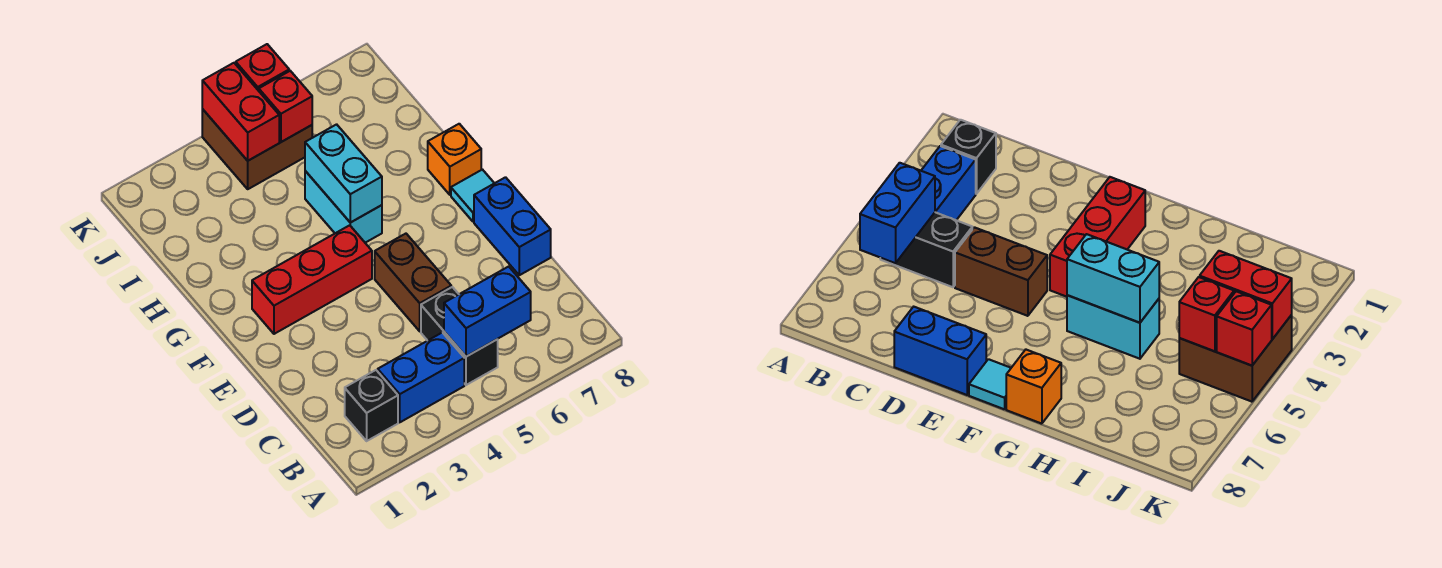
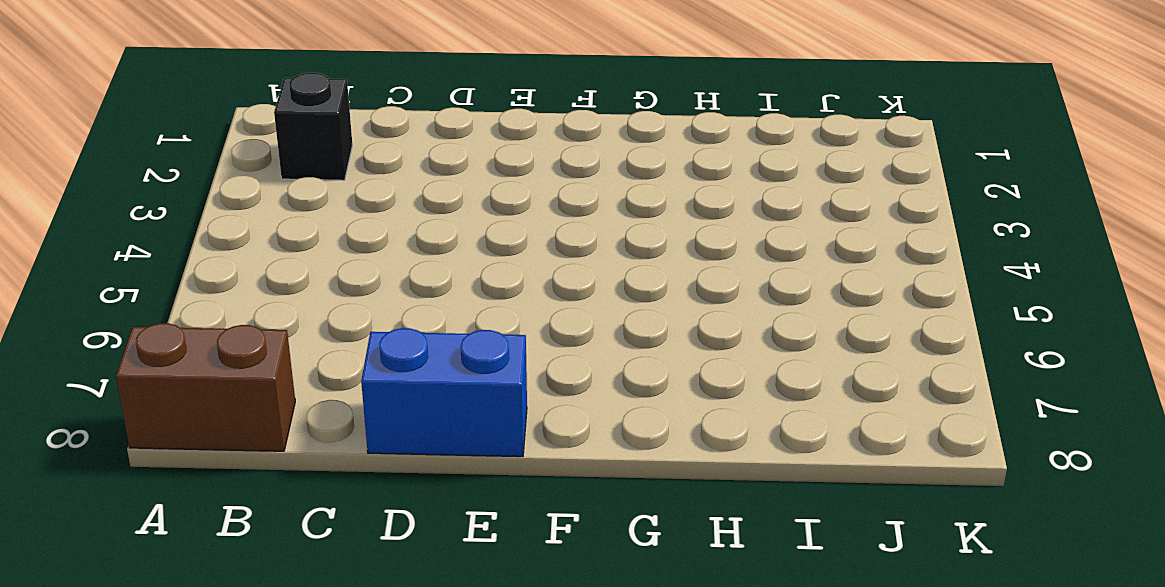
brown 1x2 brick [116,323,295,451] -> brown 1x2 brick moved to [375,234,451,331]
none -> blue 1x2 brick [378,333,464,422]
none -> black 1x2 brick [421,287,498,385]
none -> red 1x3 brick [252,225,372,334]

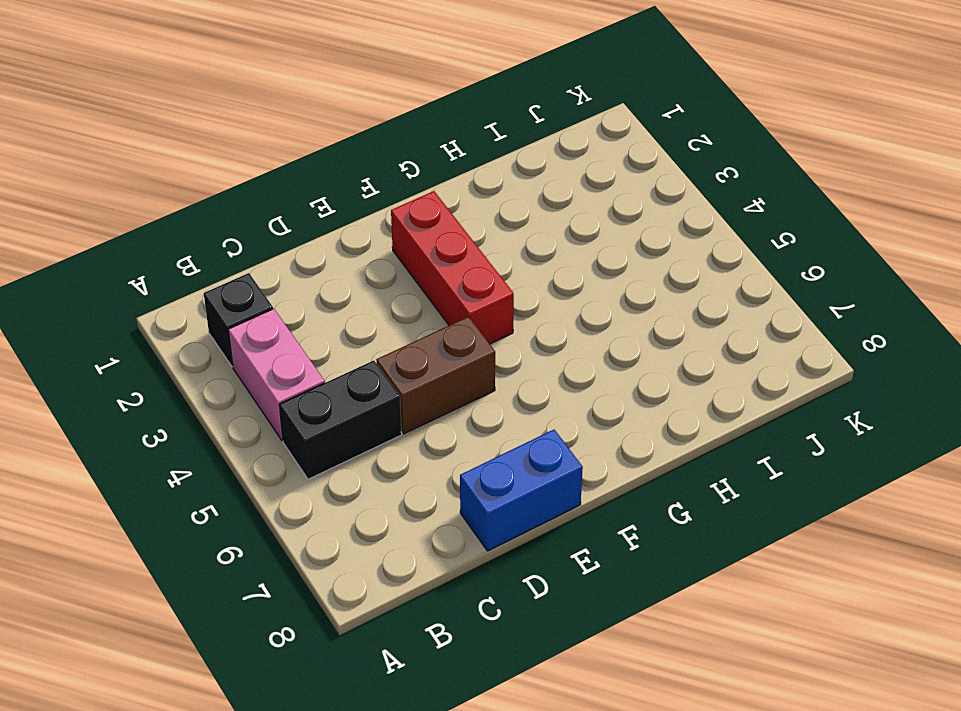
pink 1x2 brick [228,309,325,441] -> blue 1x2 brick [378,333,464,422]
none -> cyan 1x1 tile [451,170,494,222]
none -> cyan 1x2 brick [305,171,382,243]
none -> orange 1x1 brick [428,124,481,195]

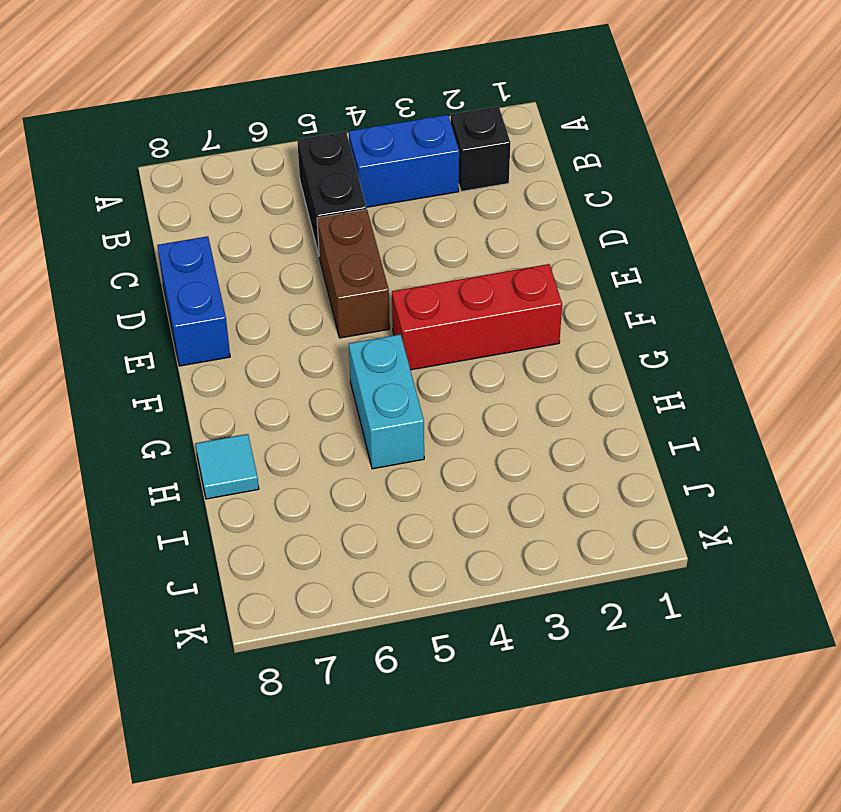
cyan 1x1 tile [196,434,259,499] -> cyan 1x1 tile moved to [451,170,494,222]
none -> orange 1x1 brick [428,124,481,195]
none -> brown 2x2 brick [202,109,312,189]
none -> blue 1x2 brick [444,266,531,357]

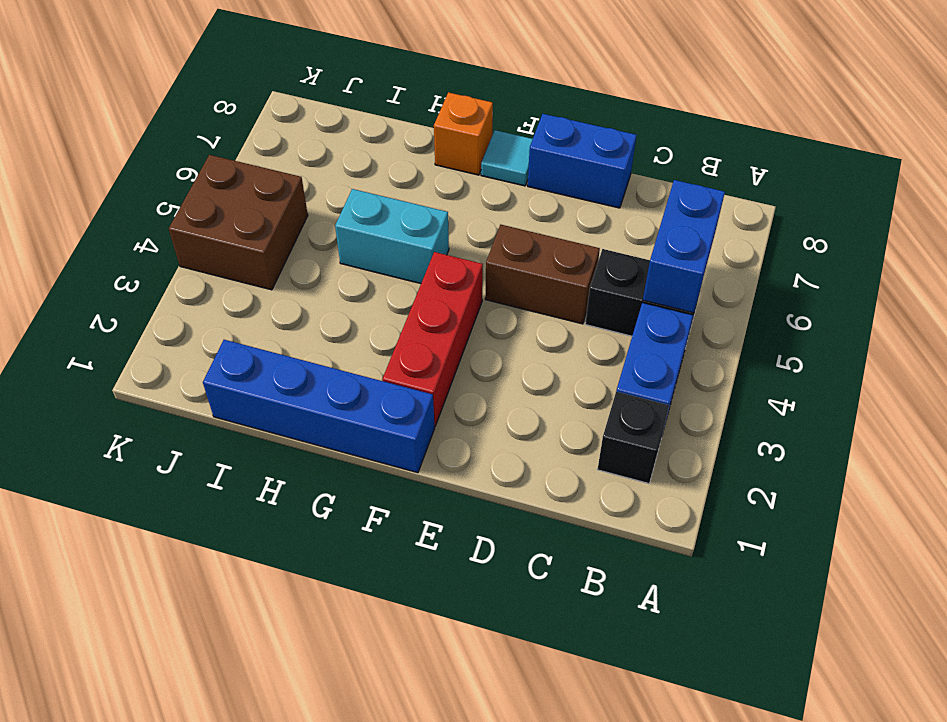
blue 1x4 brick [203,340,435,473] -> none
none -> cyan 1x2 brick [305,124,382,223]
none -> red 1x2 brick [202,63,279,161]
none -> red 1x1 brick [259,71,312,142]

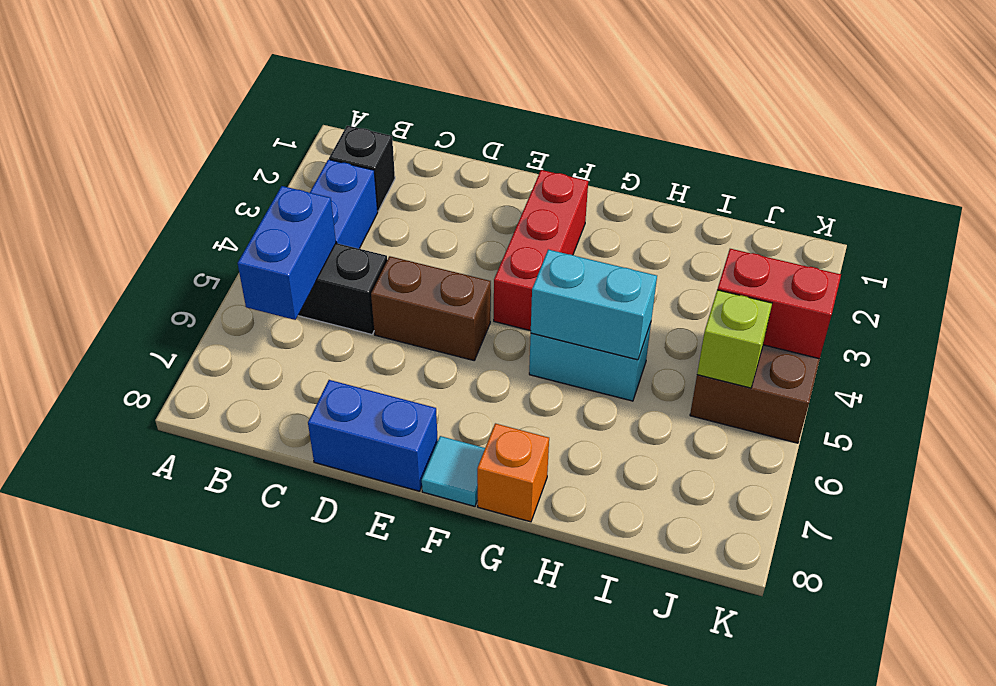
lime 1x1 brick [697,290,772,388] -> red 1x1 brick [259,71,312,142]
none -> red 1x1 brick [236,44,289,91]

